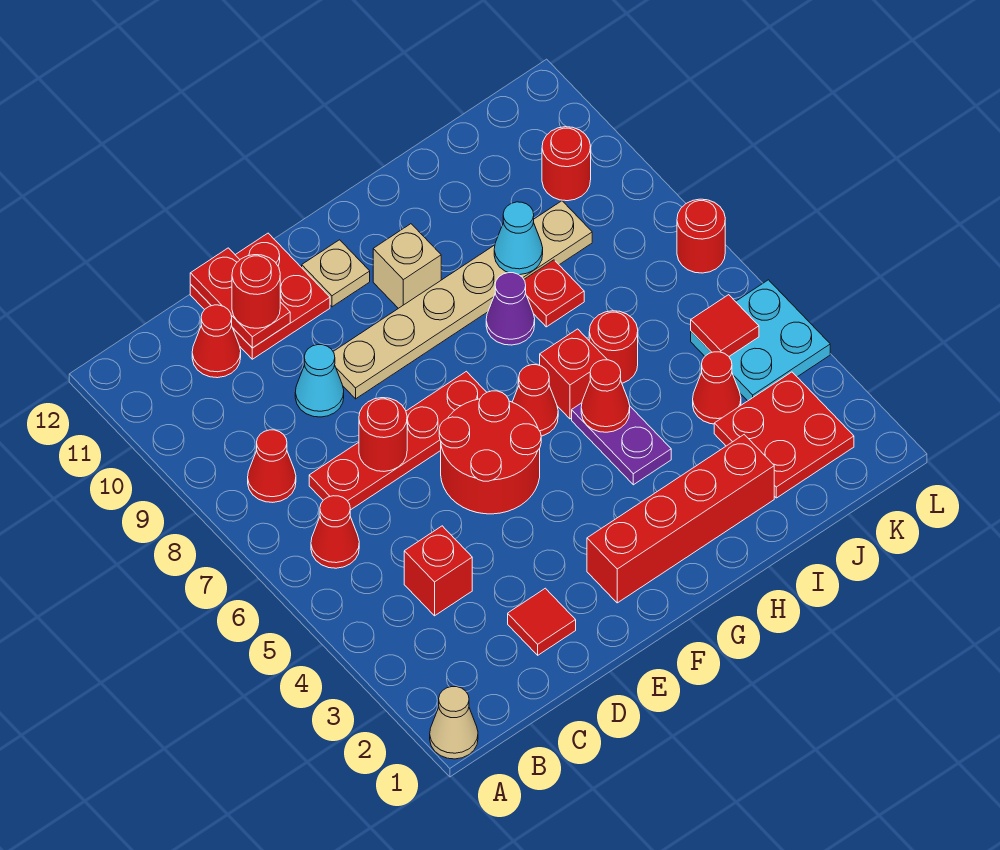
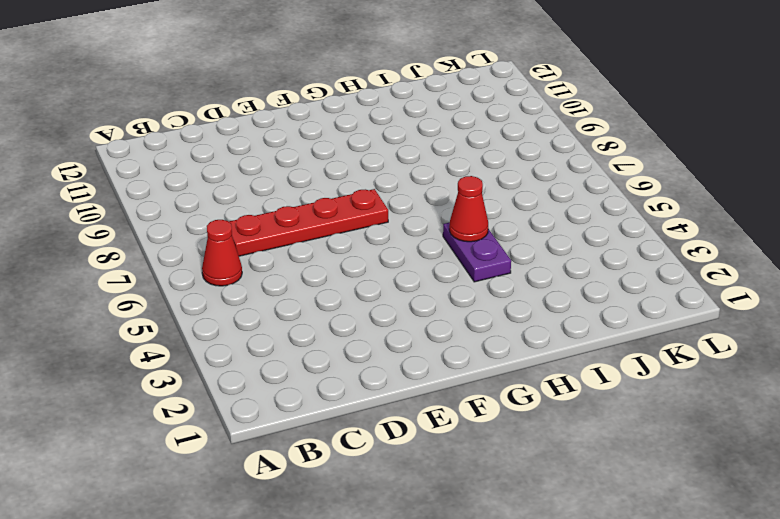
none -> tan 1x1 cone [430,687,478,759]
none -> red 1x1 cone [248,430,296,502]
none -> red 1x1 brick [404,526,472,616]
none -> red 1x1 cone [192,305,241,378]

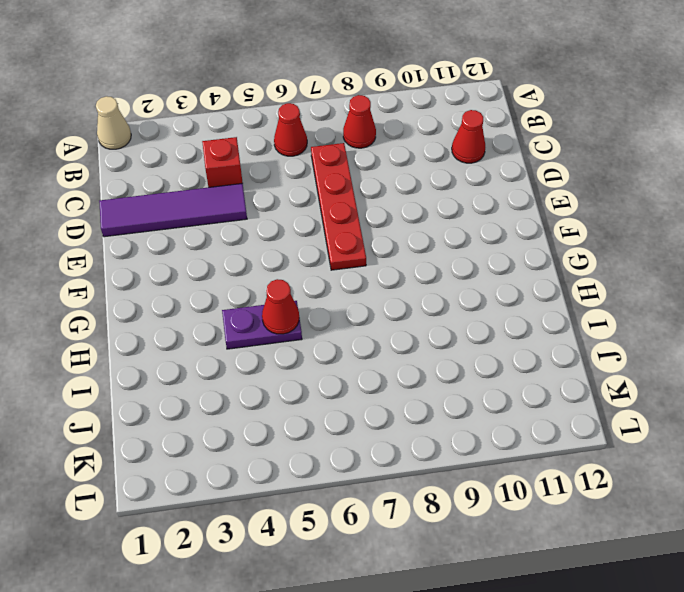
purple 1x4 tile [99,183,247,237] -> red 1x1 tile [508,588,576,655]
none -> cyan 1x1 cone [295,345,344,417]
none -> red 2x2 plate [190,233,330,359]
none -> red 2x2 round brick [439,391,541,514]
none -> tan 1x6 plate [333,201,592,399]

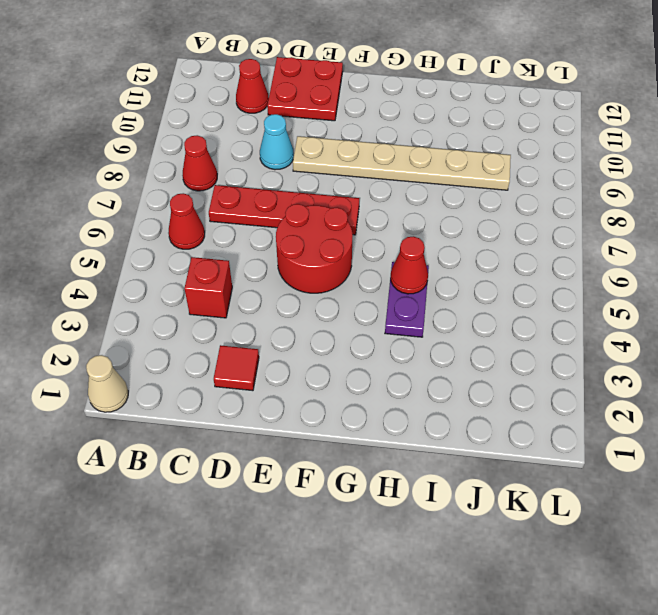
none -> red 1x4 brick [587,435,774,603]
none -> tan 1x1 plate [302,240,370,307]
none -> red 1x1 cone [513,365,558,436]
none -> tan 1x1 brick [373,224,441,308]

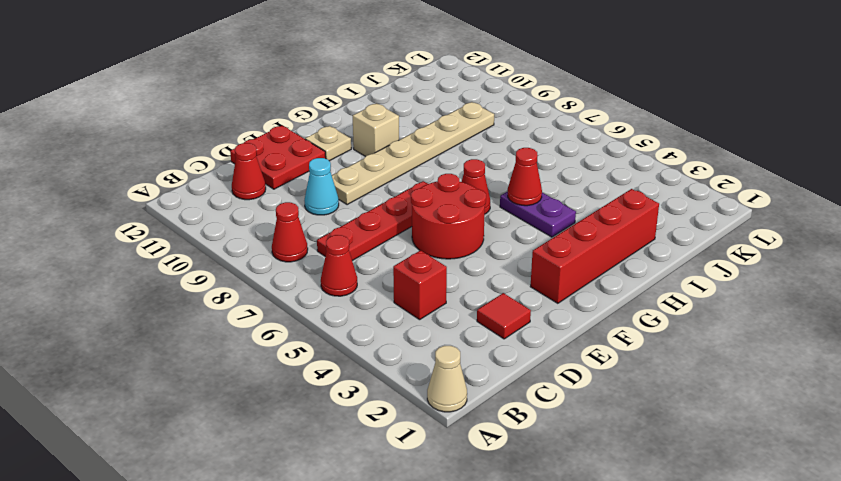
none -> red 1x1 brick [540,329,607,419]
none -> purple 1x1 cone [486,273,535,345]
none -> red 1x1 round brick [589,311,638,383]
none -> red 1x1 plate [524,260,584,327]

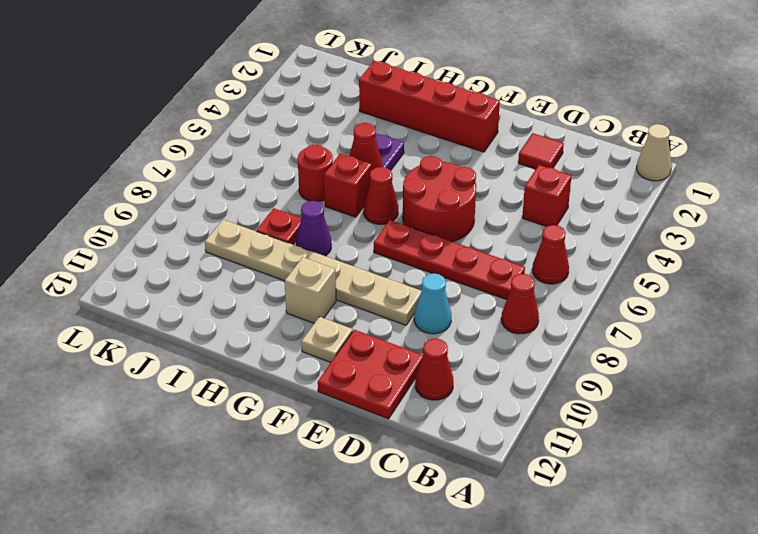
none -> red 2x2 plate [714,372,854,498]
none -> red 1x1 cone [693,352,741,424]
none -> cyan 2x2 plate [691,280,830,401]
none -> red 1x1 round brick [542,127,591,201]

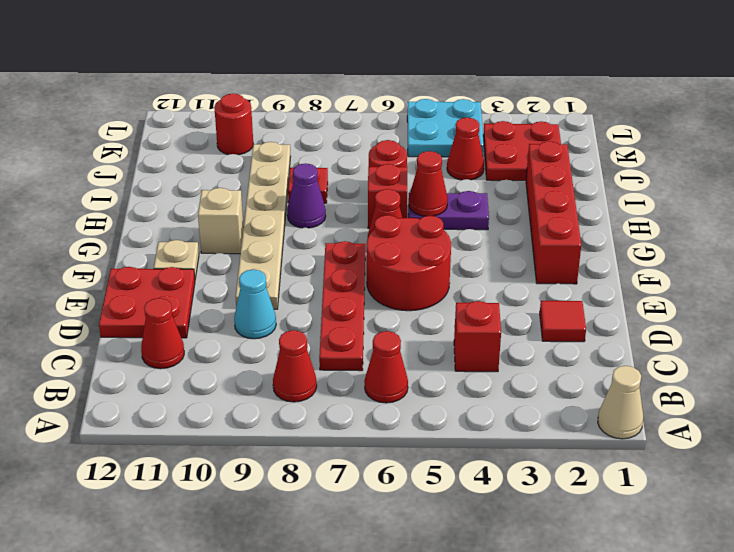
none -> red 1x1 round brick [677,199,725,273]
none -> red 1x1 round brick [359,398,407,471]
none -> red 1x2 plate [190,248,290,348]
none -> cyan 1x1 cone [494,202,543,275]

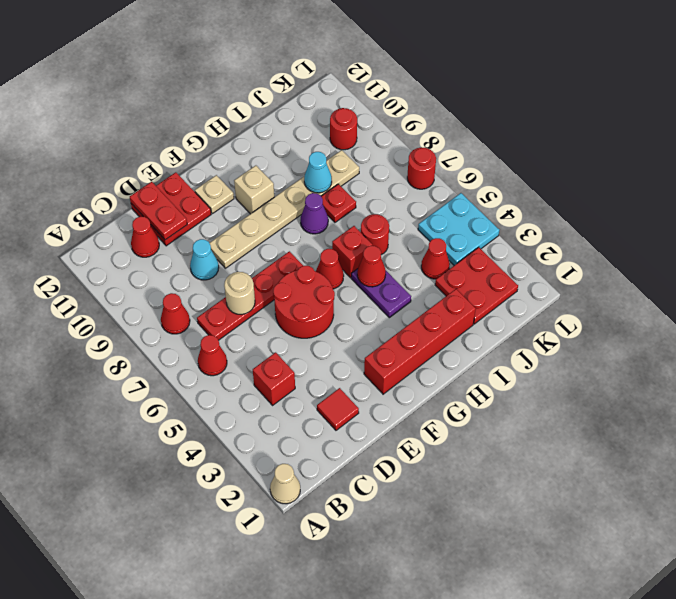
tan 1x1 round brick [224,272,255,315] -> red 1x1 round brick [359,398,407,471]
none -> red 1x1 tile [691,295,759,356]
none -> red 1x1 round brick [232,255,280,328]

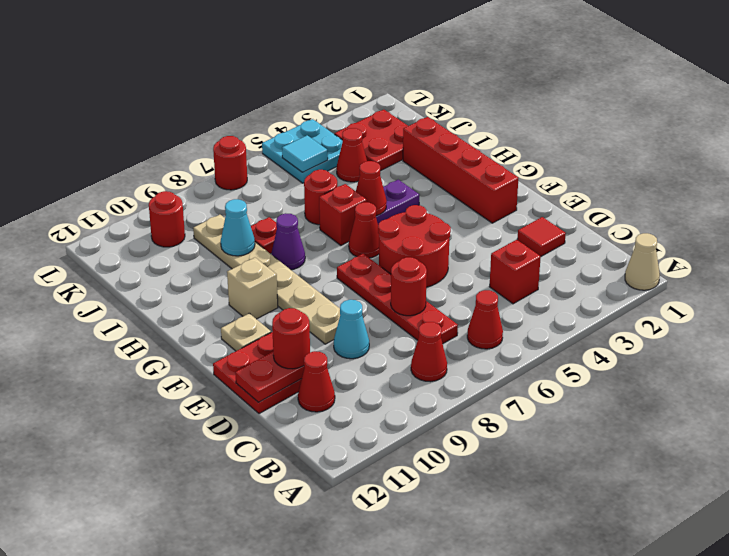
cyan 1x1 tile [282,135,328,172] -> red 1x1 tile [691,295,759,356]

